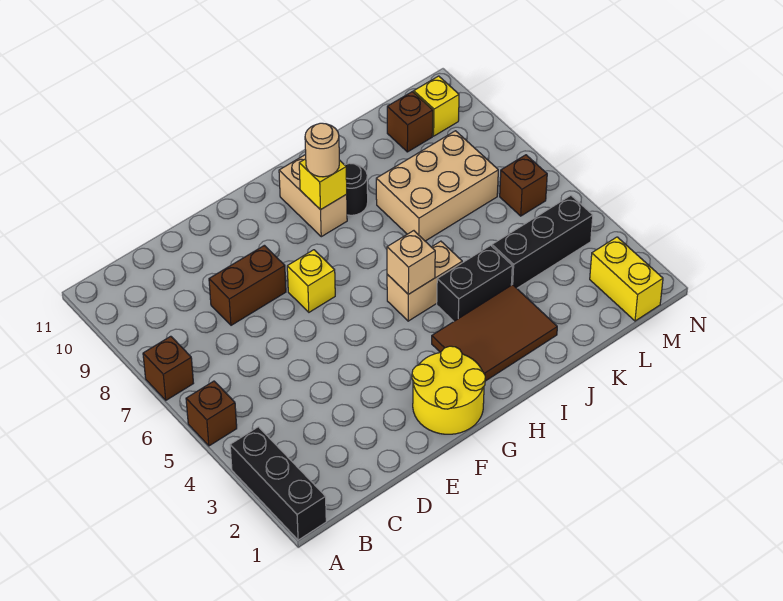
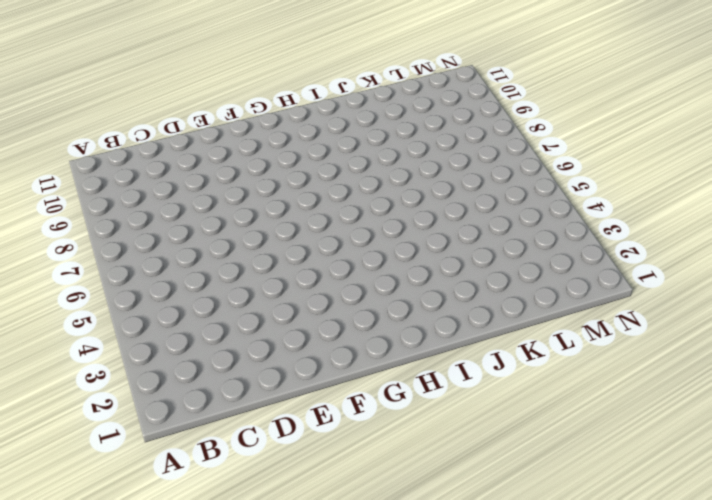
none -> black 1x3 brick [230,427,326,540]
none -> brown 1x1 brick [186,381,237,446]
none -> brown 1x1 brick [143,336,194,400]

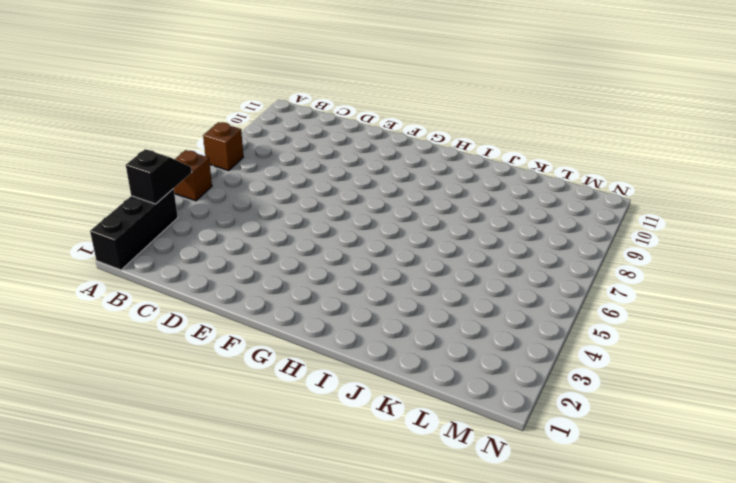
black 1x2 slope [126,149,192,204] -> none
none -> brown 1x2 brick [209,245,286,325]
none -> yellow 2x2 round brick [412,346,485,434]
none -> yellow 1x1 brick [287,250,335,312]

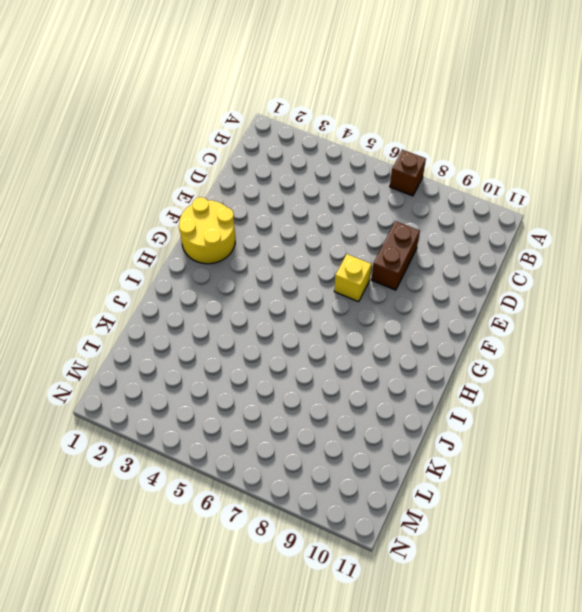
none -> black 1x3 brick [230,427,326,540]
none -> brown 1x1 brick [186,381,237,446]
none -> brown 2x3 tile [432,285,557,381]

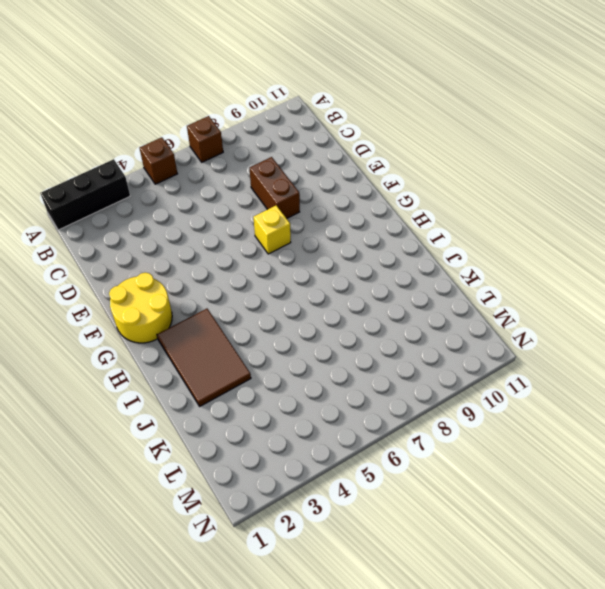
none -> tan 1x2 brick [387,241,462,321]
none -> tan 1x2 brick [279,155,347,237]
none -> black 1x2 brick [437,245,512,321]

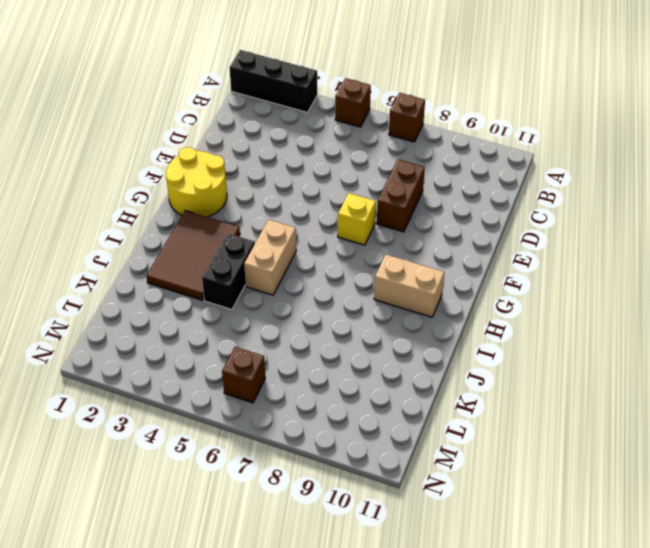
none -> black 1x1 round brick [345,163,368,215]
none -> tan 2x3 brick [376,131,498,241]
none -> black 1x3 brick [492,196,593,288]

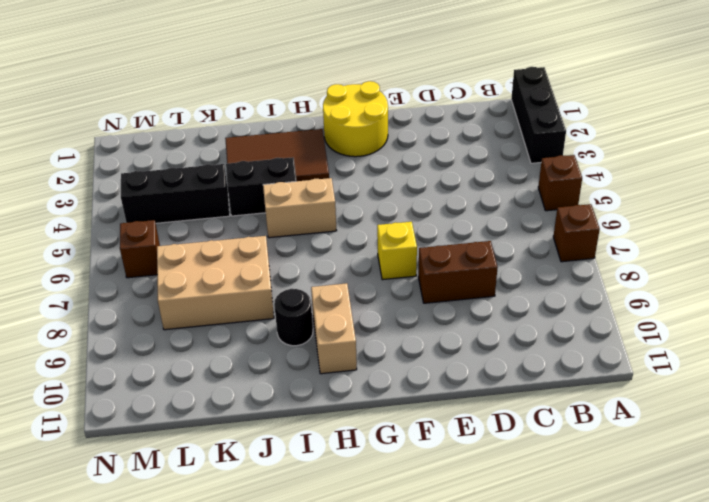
none -> brown 1x1 brick [387,92,433,152]
none -> yellow 1x2 brick [590,237,663,321]
none -> yellow 1x1 brick [414,76,459,136]

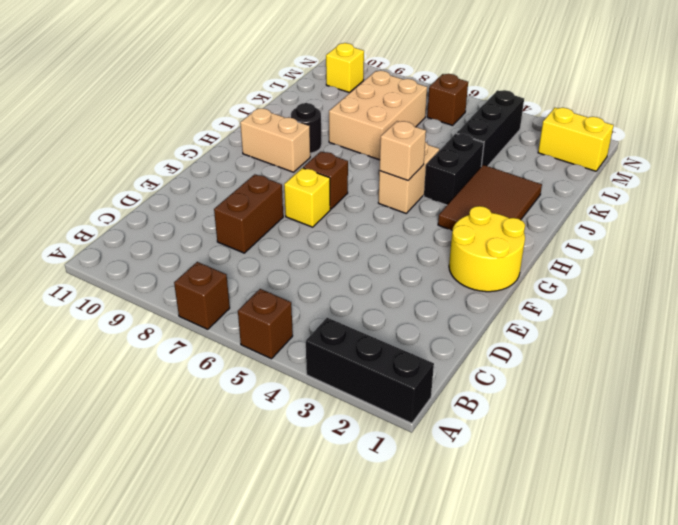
brown 1x1 brick [303,152,348,209] -> brown 1x1 brick moved to [387,92,433,152]
none -> yellow 1x1 brick [299,159,347,210]
none -> tan 1x1 round brick [305,123,339,177]

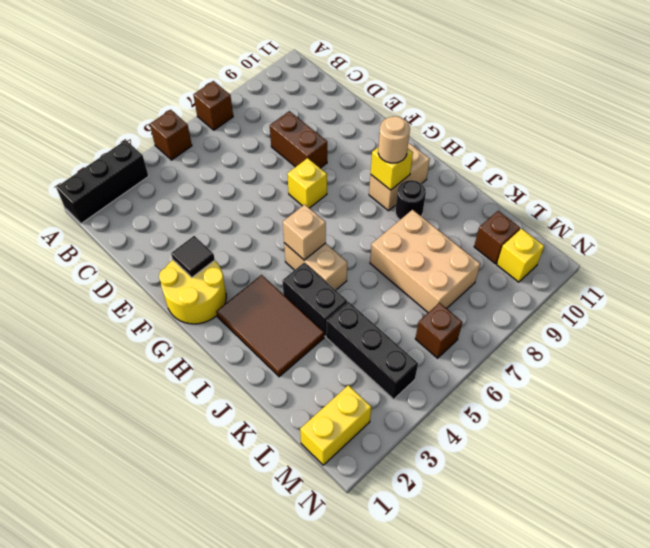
black 1x1 tile [171,236,215,278] -> none

